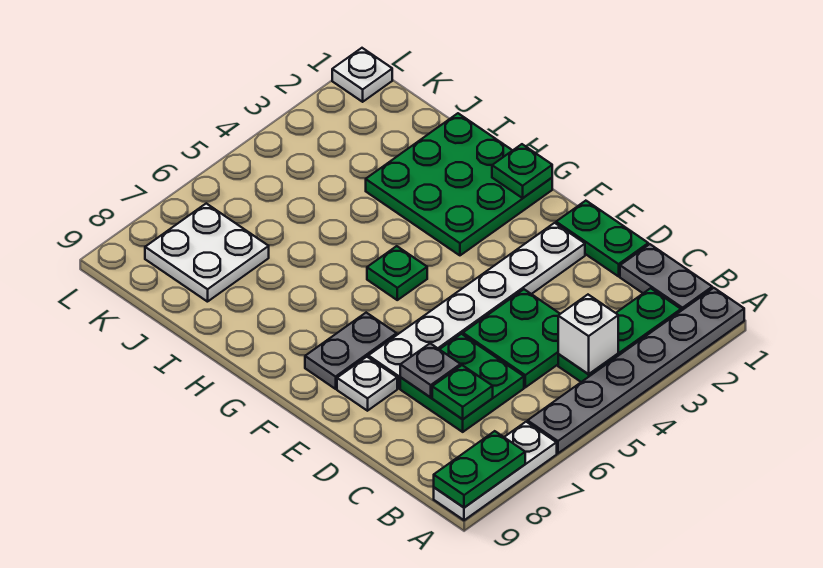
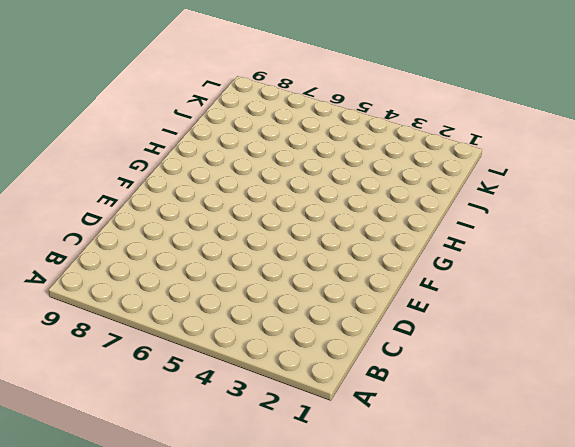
none -> grey 1x6 plate [528,288,744,453]
none -> white 1x3 plate [434,422,557,520]
none -> grey 1x2 plate [620,244,712,311]

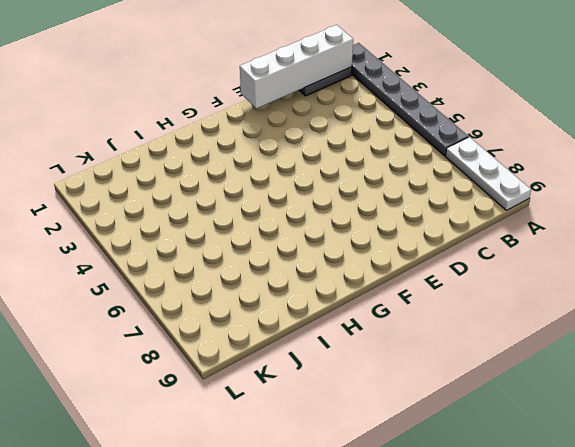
white 1x4 brick [240,25,353,108] -> none
none -> green 1x3 plate [558,288,681,382]
none -> green 2x2 plate [463,289,560,387]
none -> green 2x2 plate [400,334,524,432]

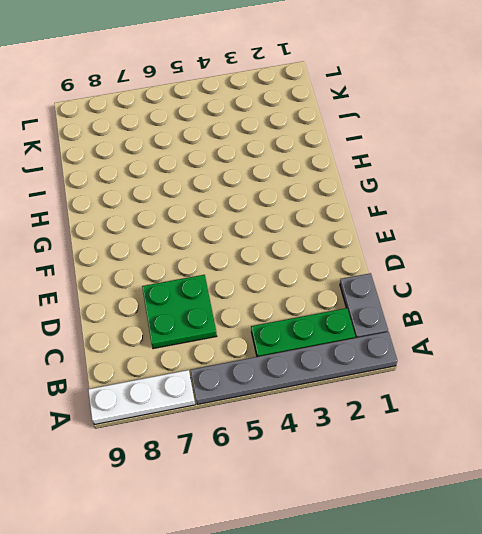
none -> green 2x2 plate [463,289,560,387]
none -> green 1x2 plate [556,201,648,276]
none -> white 1x6 plate [368,223,585,388]

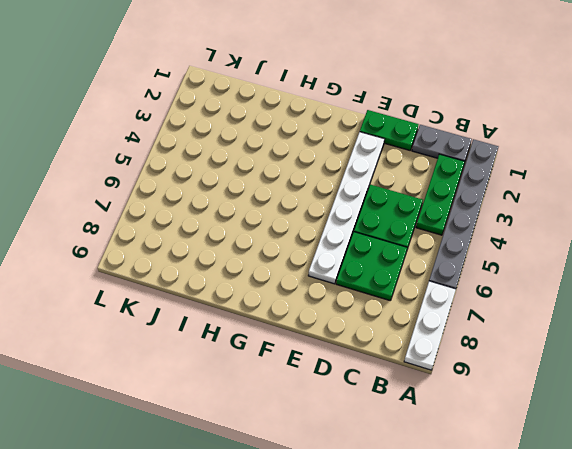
none -> white 1x1 plate [337,357,397,411]
none -> grey 1x2 plate [305,313,397,389]
none -> green 3x3 plate [366,113,552,255]

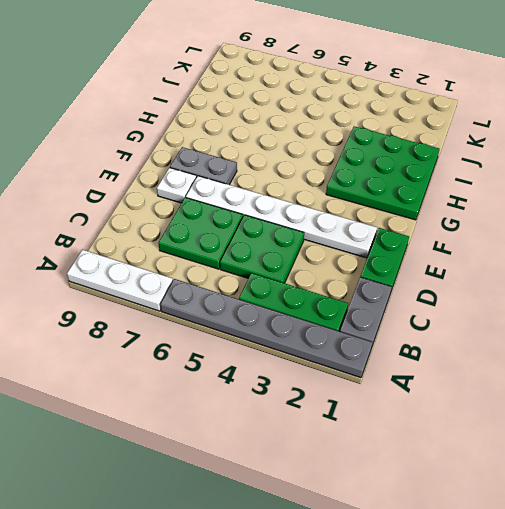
none -> green 1x1 plate [367,246,427,300]
none -> white 2x2 plate [145,203,269,302]
none -> white 1x1 plate [332,48,392,102]

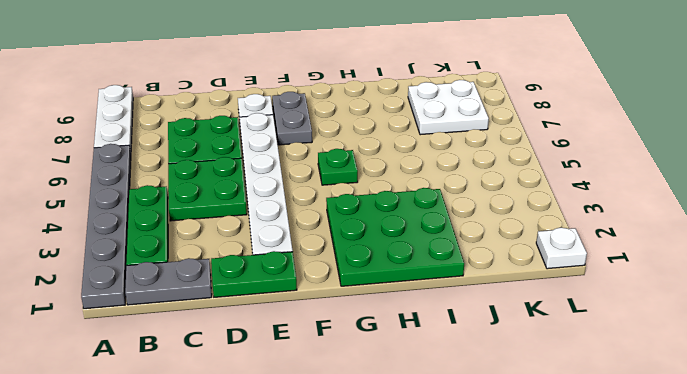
none -> green 1x2 plate [434,431,525,507]
none -> white 1x1 brick [558,295,618,374]
none -> green 1x1 plate [432,365,493,419]

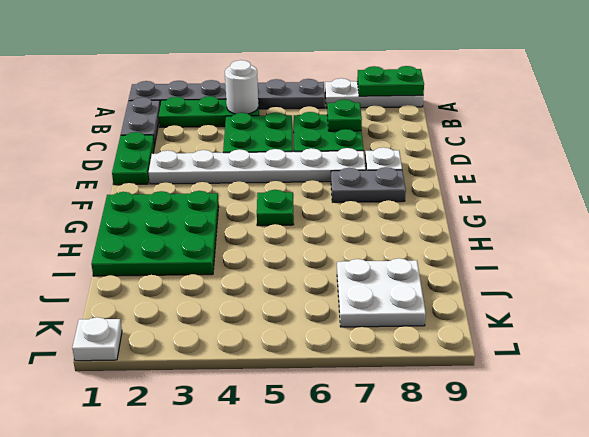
white 1x1 round brick [225,60,258,114] -> white 1x1 brick [558,295,618,374]
none -> grey 1x1 plate [400,343,461,397]
none -> green 1x1 plate [492,144,552,198]

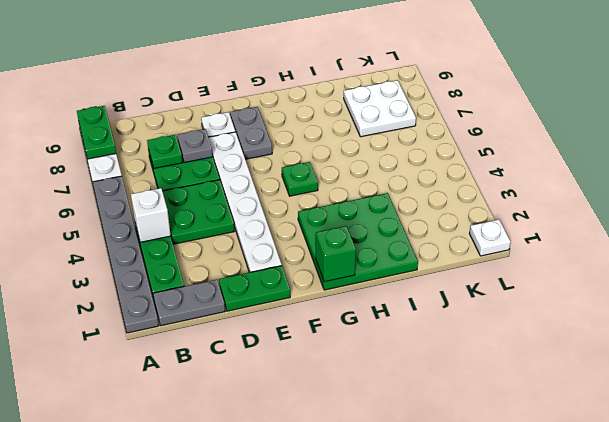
green 1x1 brick [316,226,356,282] -> green 1x1 plate [492,144,552,198]

